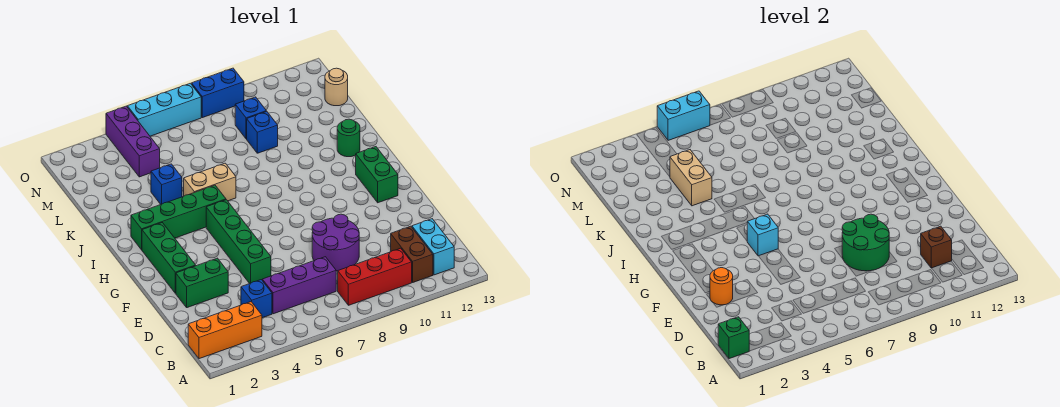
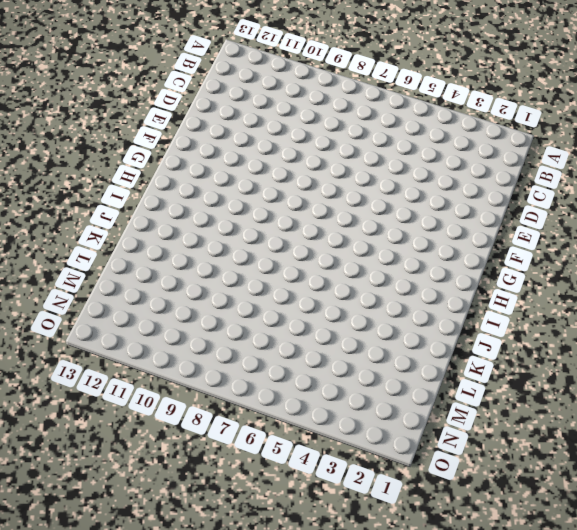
none -> orange 1x3 brick [188,302,262,359]
none -> red 1x3 brick [338,248,412,305]
none -> brown 1x2 brick [391,226,433,282]

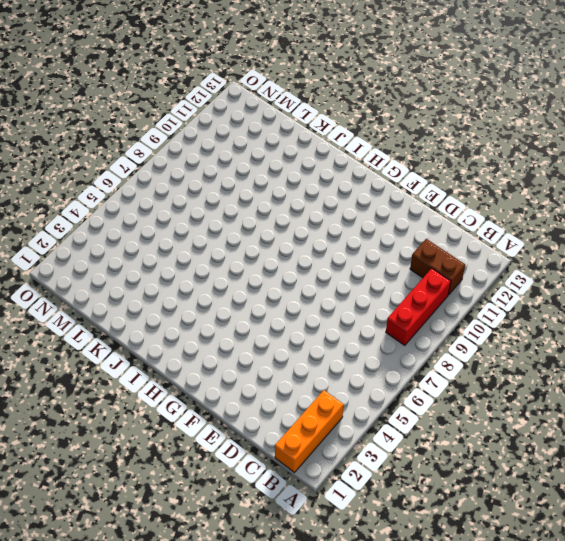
none -> cyan 1x2 brick [412,219,454,275]
none -> blue 1x1 brick [241,280,272,318]
none -> purple 1x3 brick [262,257,336,314]

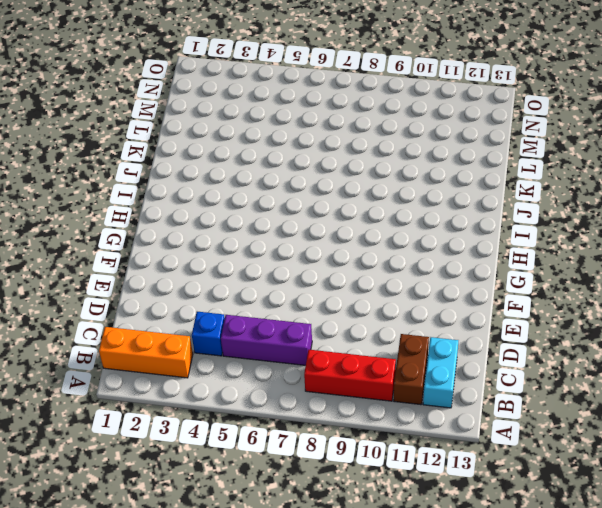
none -> purple 2x2 round brick [312,214,359,271]
none -> green 1x2 brick [176,258,228,308]
none -> green 1x4 brick [206,200,271,284]

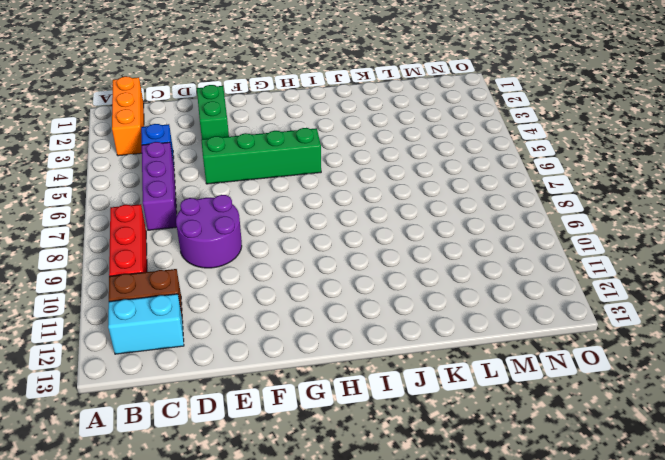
none -> green 1x3 brick [142,223,196,293]
none -> green 1x2 brick [356,147,398,203]
none -> green 1x4 brick [131,185,226,250]

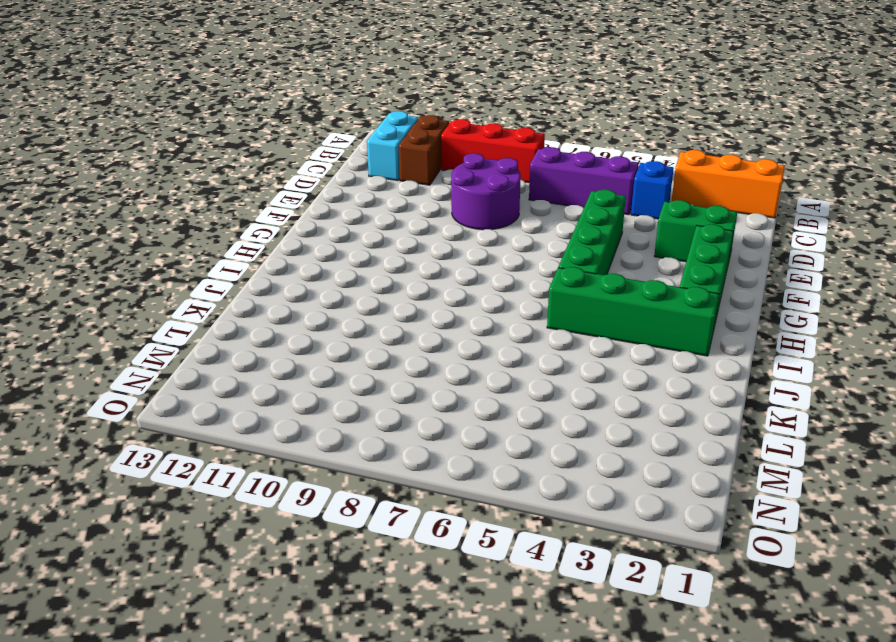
none -> green 1x2 brick [356,147,398,203]
none -> tan 1x2 brick [184,163,236,201]
none -> green 1x1 round brick [337,119,360,157]

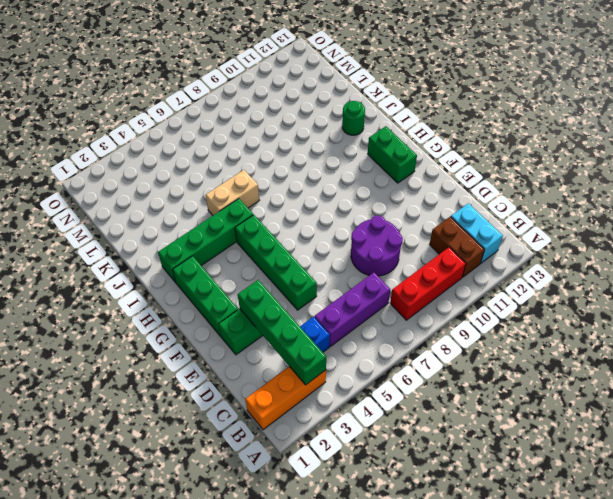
green 1x4 brick [238,280,326,385] -> none
none -> blue 1x1 brick [151,164,182,204]
none -> blue 1x1 brick [247,111,278,153]
none -> purple 1x3 brick [106,106,160,177]

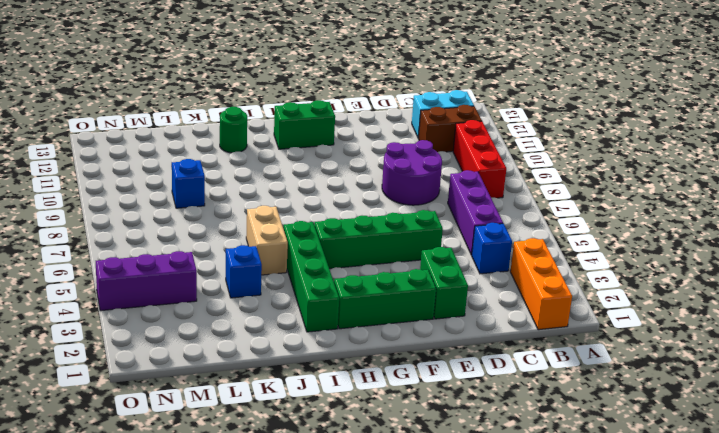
none -> blue 1x1 brick [235,97,266,139]
none -> tan 1x1 round brick [325,68,348,106]
none -> cyan 1x3 brick [127,83,201,136]

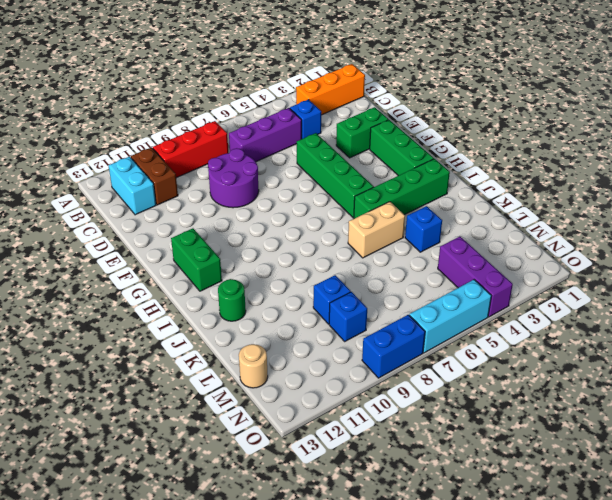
none -> green 1x1 brick [718,317,749,359]
none -> brown 1x1 brick [921,226,952,268]
none -> green 2x2 round brick [842,214,889,271]

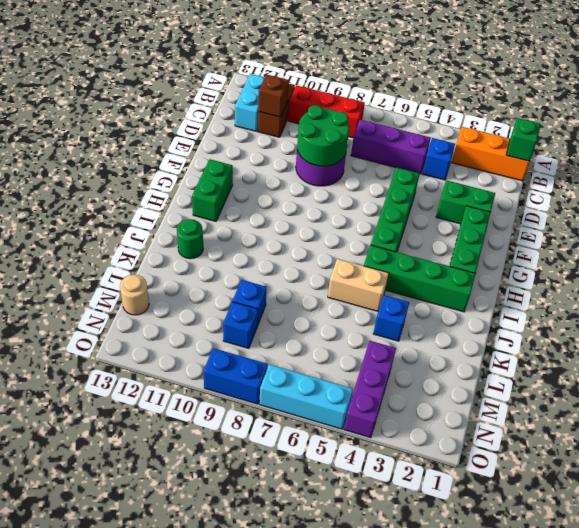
none -> orange 1x1 round brick [710,268,733,305]
none -> cyan 1x1 brick [747,214,778,256]
none -> tan 1x2 brick [670,150,712,206]

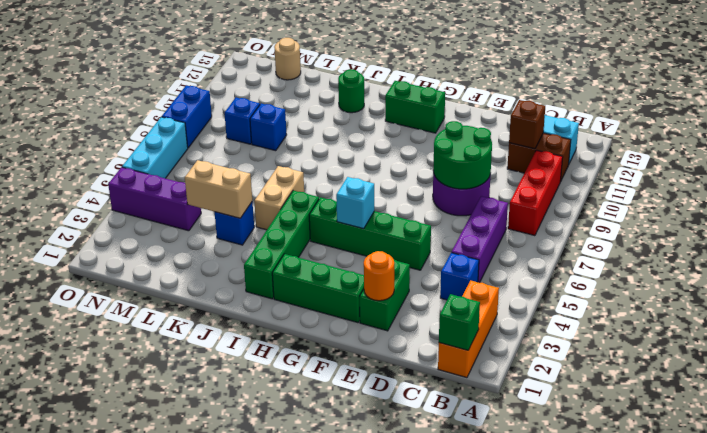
none -> cyan 1x2 brick [657,91,710,140]

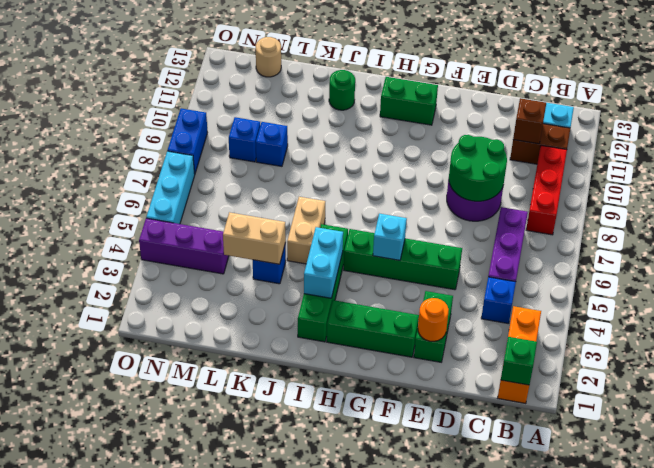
cyan 1x2 brick [304,227,343,298] -> cyan 1x2 brick moved to [657,91,710,140]

